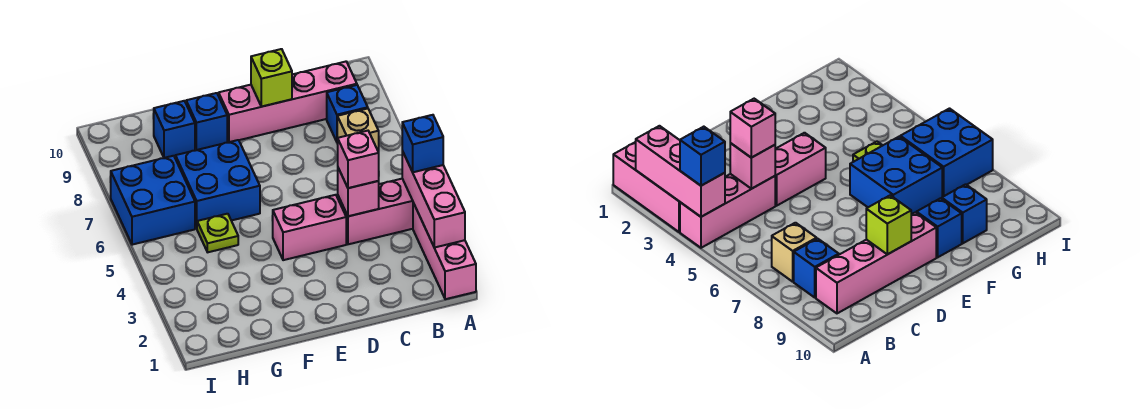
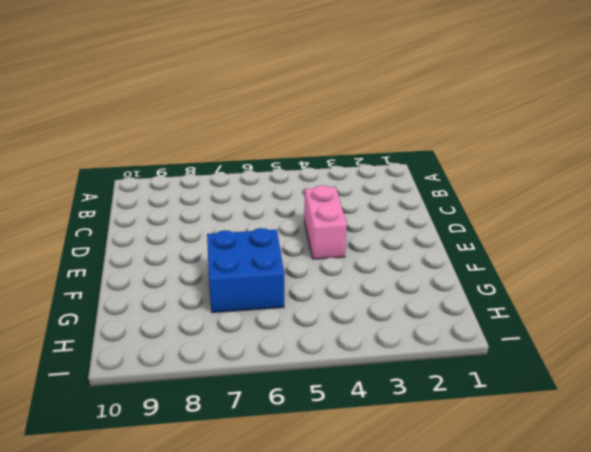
none -> pink 1x3 brick [413,203,476,299]
none -> pink 1x3 brick [338,179,413,244]
none -> tan 1x1 brick [337,109,379,152]

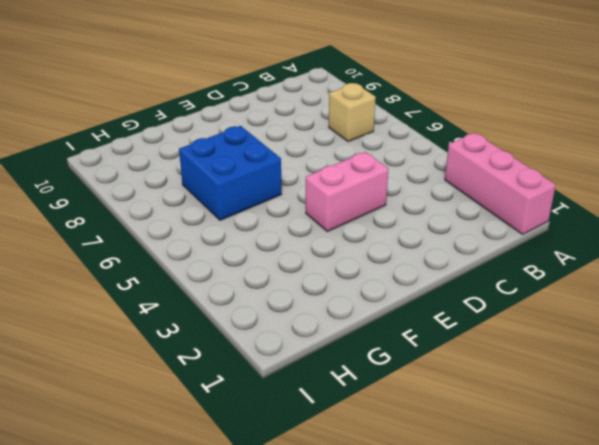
none -> pink 1x3 brick [338,179,413,244]
none -> blue 1x1 brick [327,85,368,142]
none -> pink 1x4 brick [219,62,357,142]

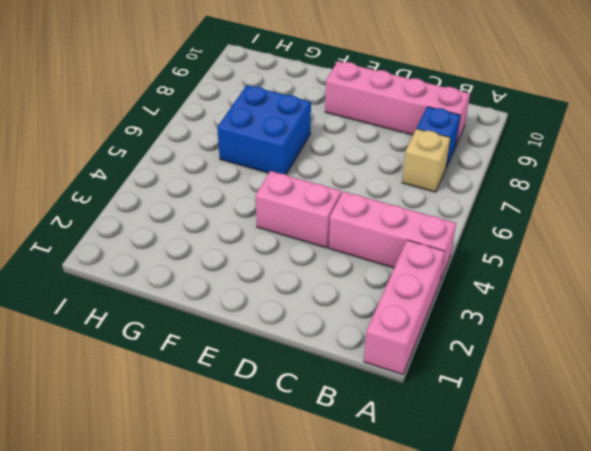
none -> blue 1x1 brick [186,93,227,150]
none -> lime 1x1 plate [197,214,238,252]
none -> blue 1x1 brick [154,101,195,158]

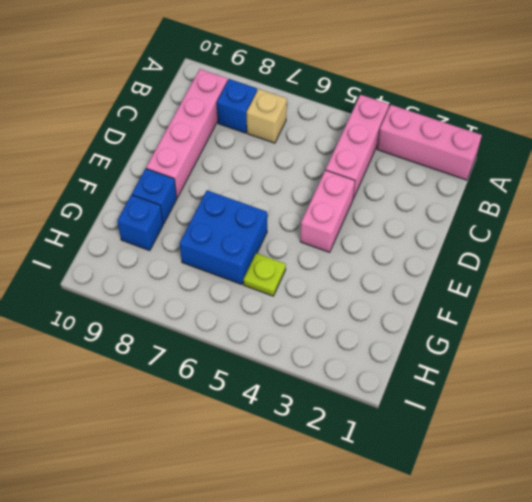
none -> blue 2x2 brick [110,156,195,245]
none -> pink 1x3 brick [402,151,465,248]
none -> pink 1x1 brick [338,168,379,216]

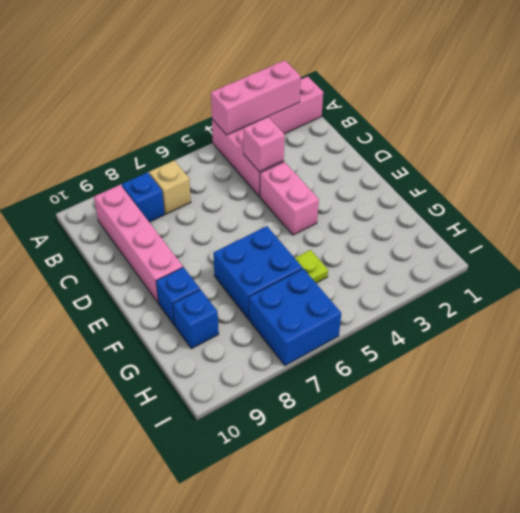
none -> lime 1x1 brick [251,49,292,107]
none -> blue 1x1 brick [402,115,443,172]
none -> pink 1x1 brick [338,131,379,188]

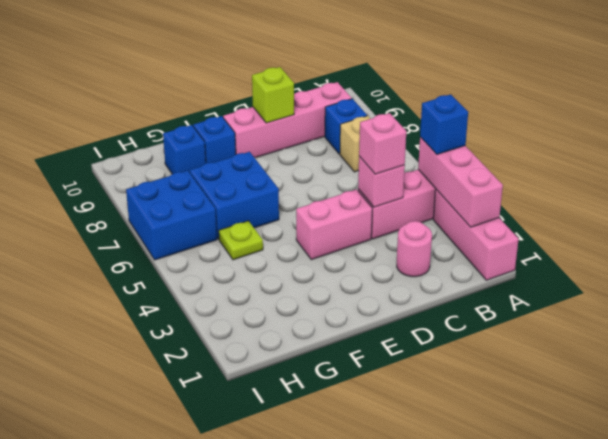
pink 1x1 round brick [397,221,432,277] -> none

